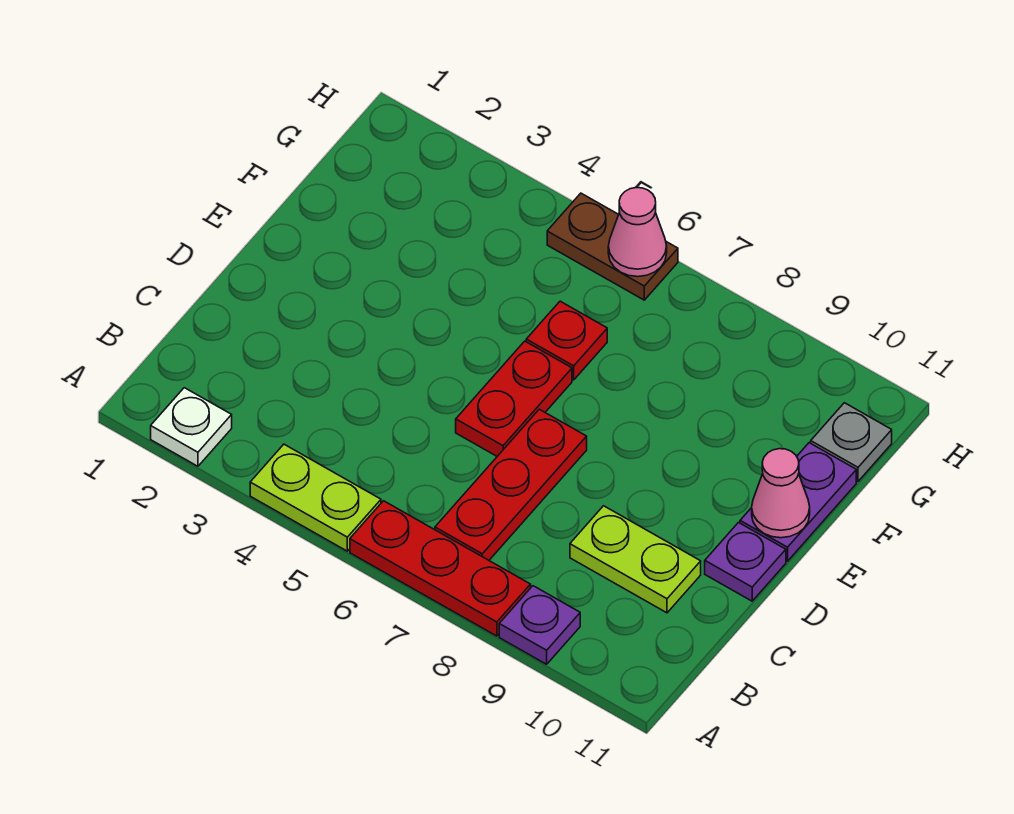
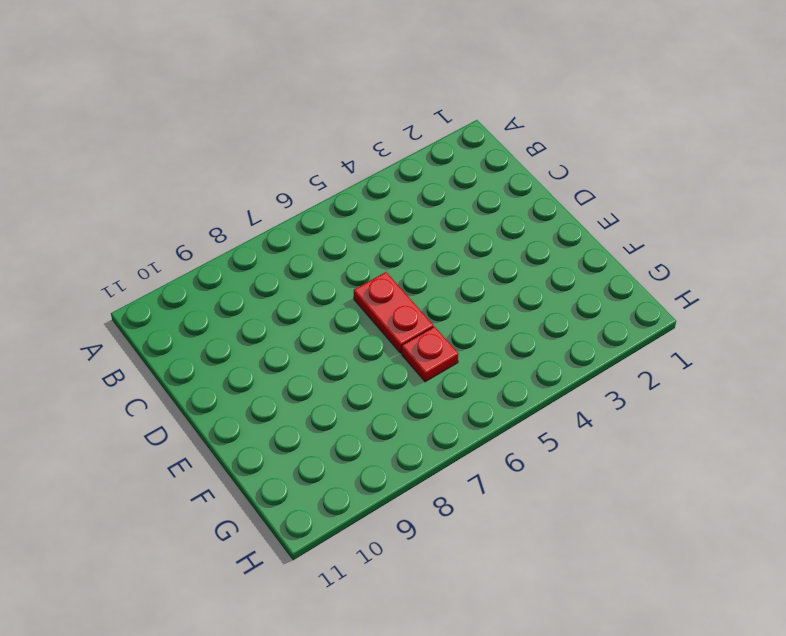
none -> white 1x1 plate [151,388,232,466]
none -> lime 1x2 plate [250,444,381,551]
none -> red 1x3 plate [350,501,531,636]

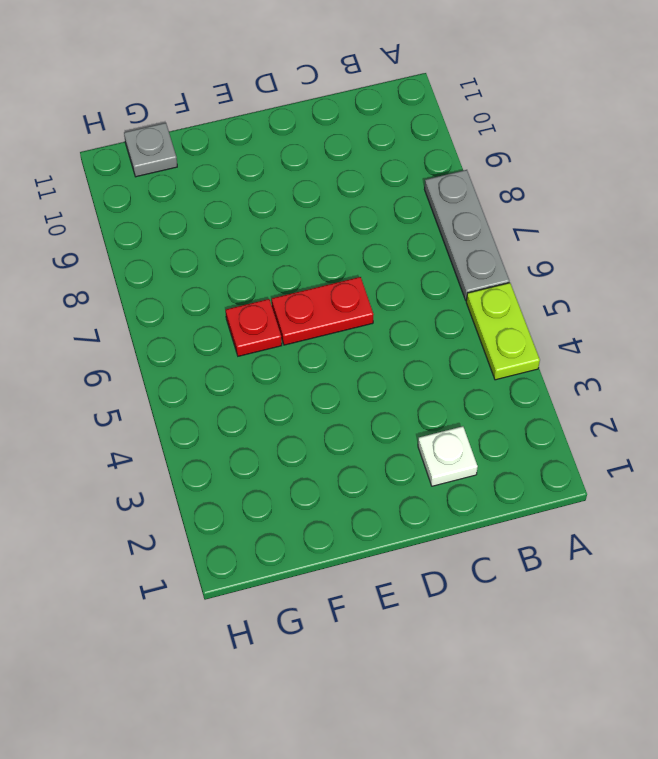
grey 1x3 plate [424,170,510,301] -> red 1x3 plate [350,501,531,636]
white 1x1 plate [418,426,478,486] -> white 1x1 plate moved to [151,388,232,466]
none -> purple 1x1 plate [499,586,580,664]
none -> red 1x3 plate [435,409,587,560]
none -> lime 1x2 plate [570,506,701,613]

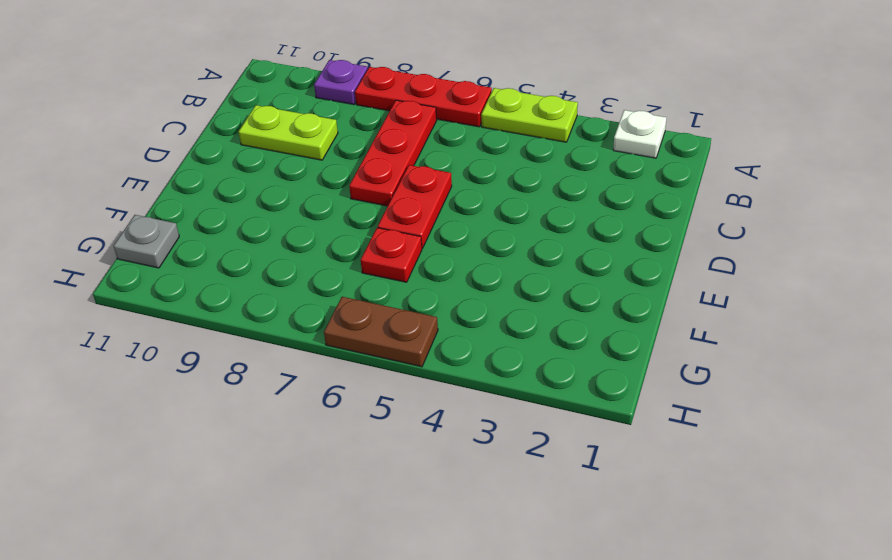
none -> purple 1x1 plate [705,523,786,601]
none -> purple 1x2 plate [740,443,856,561]
none -> pink 1x1 cone [752,449,810,538]

